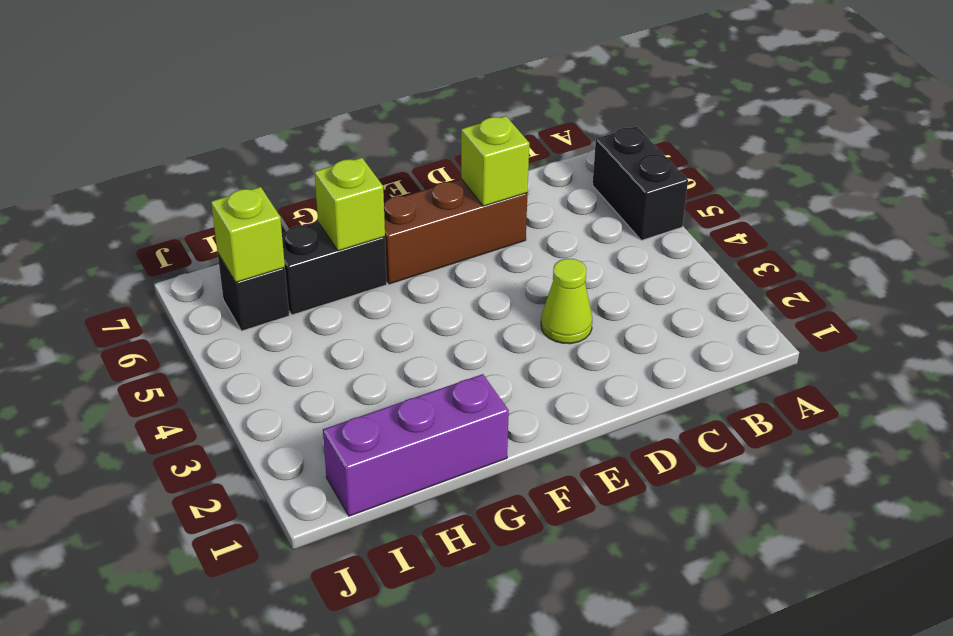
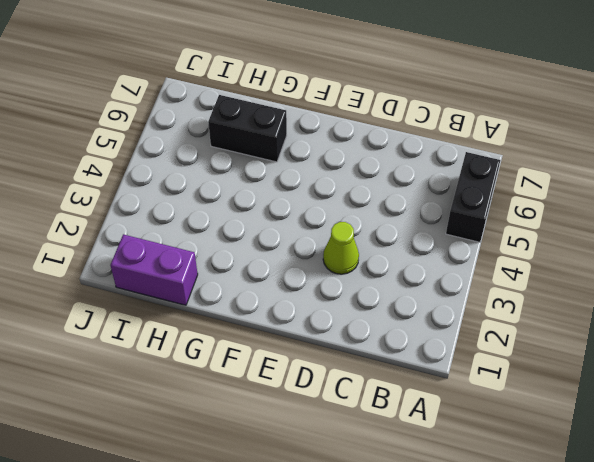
purple 1x2 brick [110,234,198,305] -> purple 1x3 brick [323,374,509,516]
none -> brown 1x3 brick [384,179,528,284]
none -> black 1x1 brick [218,254,289,331]

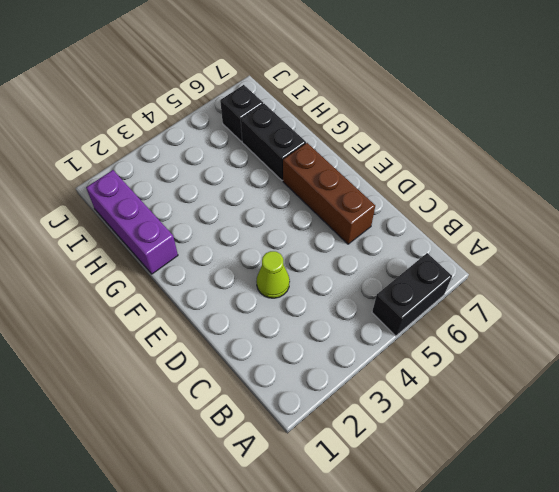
none -> lime 1x1 brick [461,116,529,206]
none -> lime 1x1 brick [315,158,385,251]

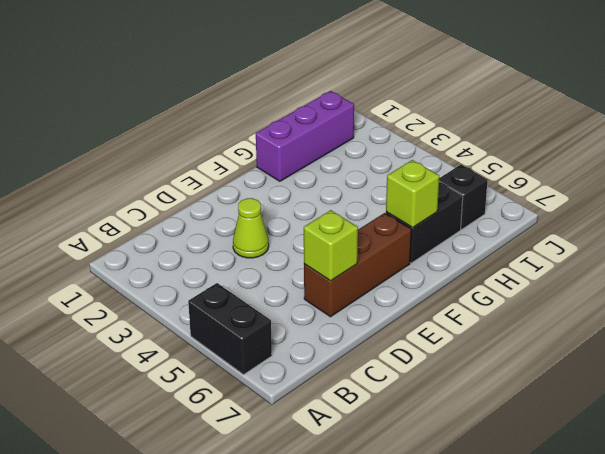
none -> lime 1x1 brick [211,187,285,282]

